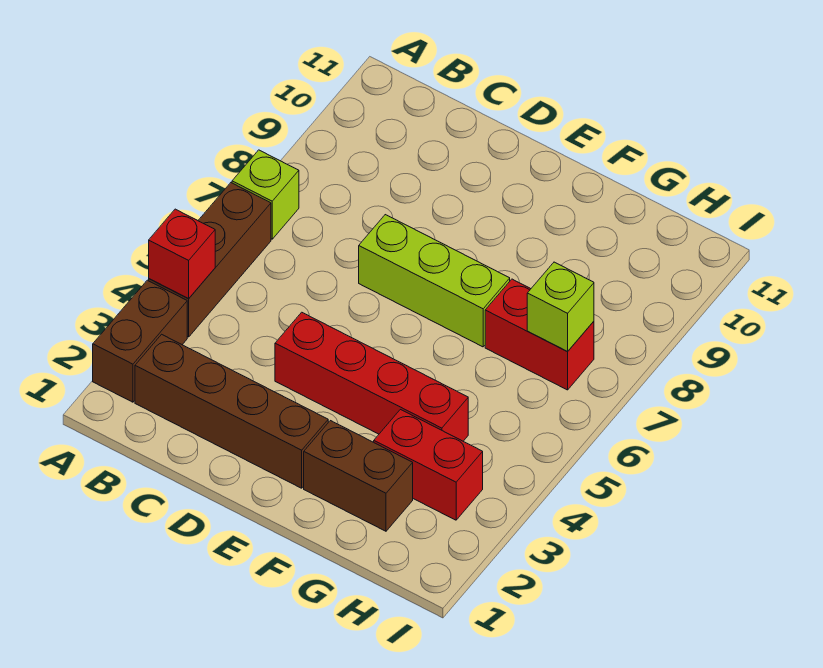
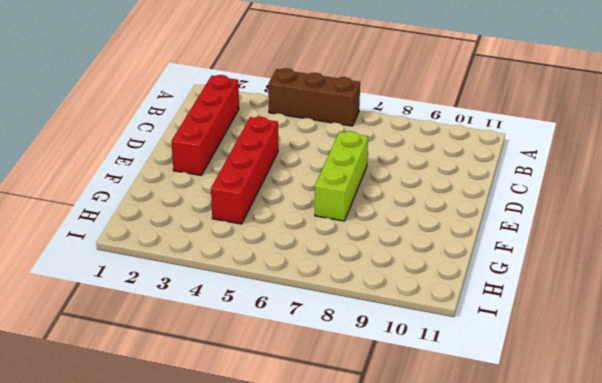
red 1x4 brick [171,75,239,175] -> brown 1x4 brick [135,334,328,488]
none -> brown 1x2 brick [93,280,187,402]
none -> lime 1x1 brick [232,150,299,239]

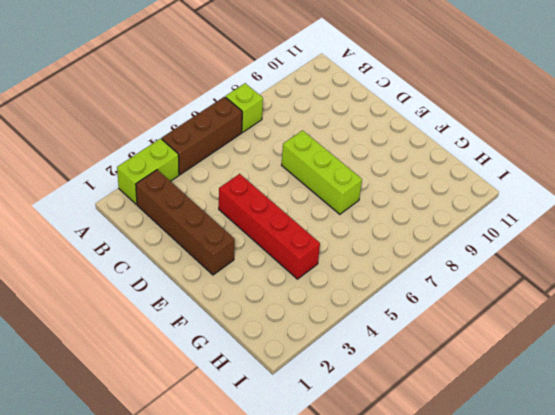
lime 1x2 brick [117,139,179,204] -> brown 1x2 brick [93,280,187,402]
none -> brown 1x2 brick [304,421,413,531]
none -> red 1x2 brick [374,410,483,520]

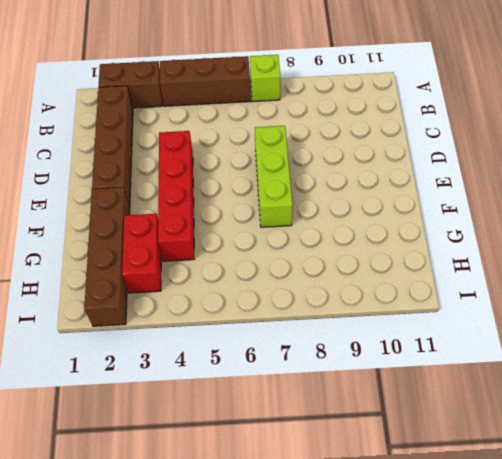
brown 1x4 brick [84,187,130,326] -> brown 1x2 brick [304,421,413,531]
none -> red 1x2 brick [485,279,594,390]
none -> red 1x1 brick [149,209,215,299]

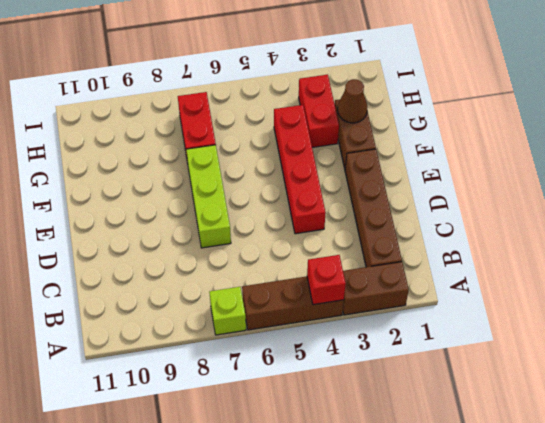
brown 1x1 cone [338,79,367,123] -> none
none -> lime 1x1 brick [527,262,594,352]

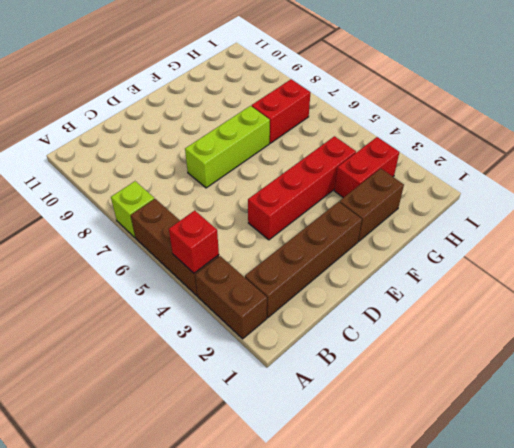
none -> lime 1x1 brick [527,262,594,352]

